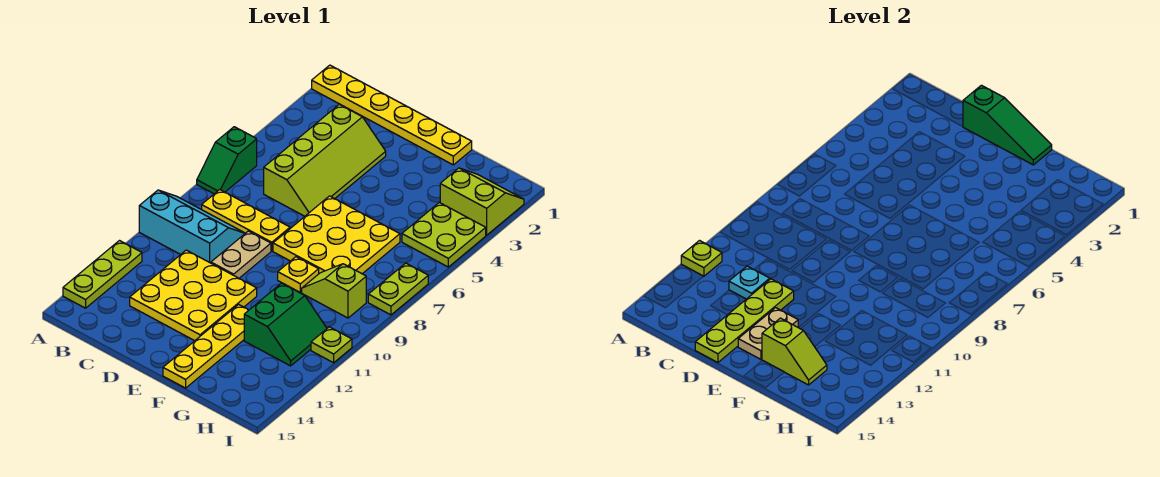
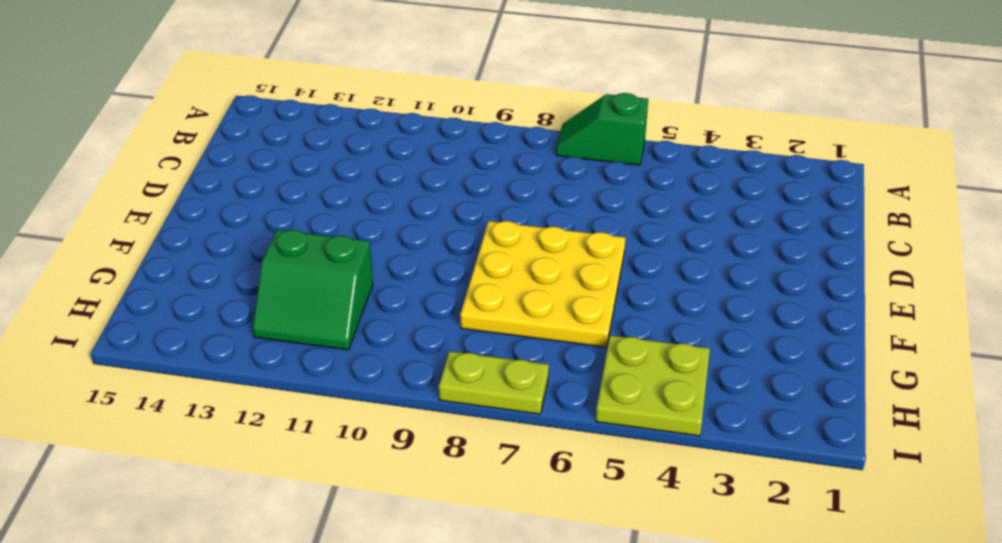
none -> yellow 1x6 plate [312,65,472,165]
none -> cyan 2x3 slope [139,190,245,263]
none -> lime 1x3 plate [63,241,142,308]

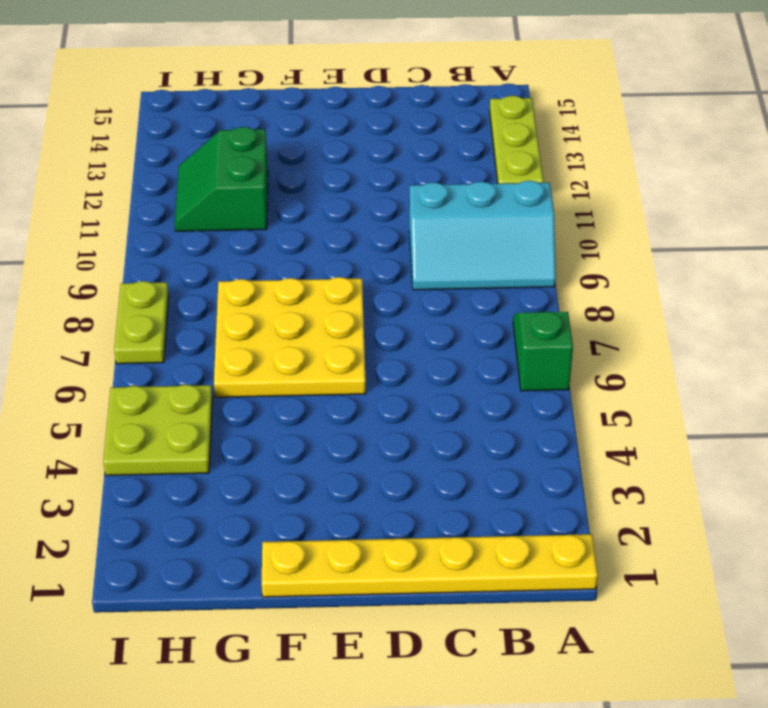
none -> yellow 1x3 plate [202,190,290,251]
none -> lime 2x4 slope [264,104,386,216]
none -> yellow 3x3 plate [130,250,257,341]

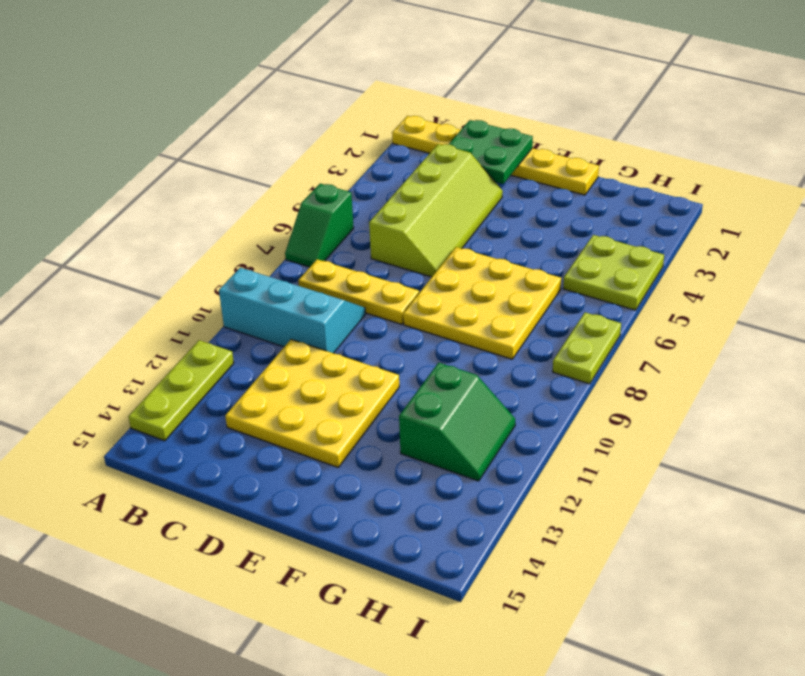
green 2x2 plate [448,120,533,184] -> green 1x3 slope [963,85,1052,165]
none -> tan 1x2 plate [211,231,271,278]
none -> yellow 1x1 plate [278,257,319,292]
none -> yellow 1x4 plate [163,304,249,388]

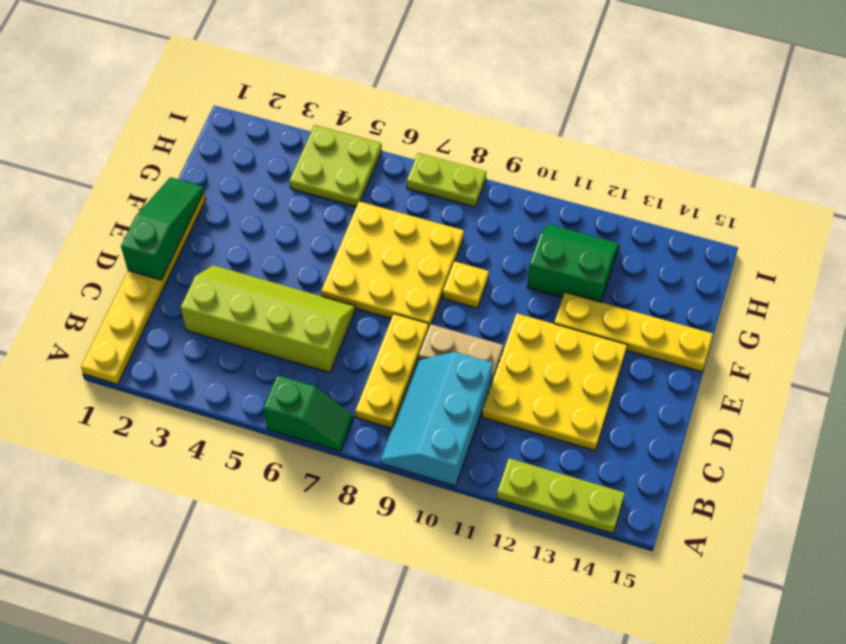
none -> lime 1x2 slope [302,264,366,318]
none -> lime 2x2 slope [440,168,524,235]
none -> lime 1x1 plate [311,327,352,363]

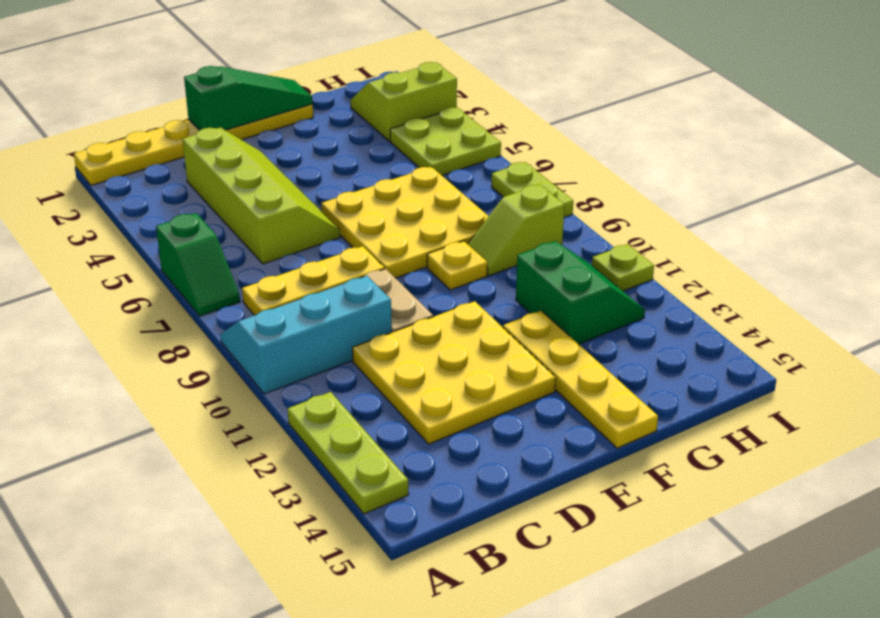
none -> lime 1x1 plate [681,241,722,276]
none -> cyan 1x1 plate [729,266,770,299]
none -> lime 1x4 plate [695,279,794,363]

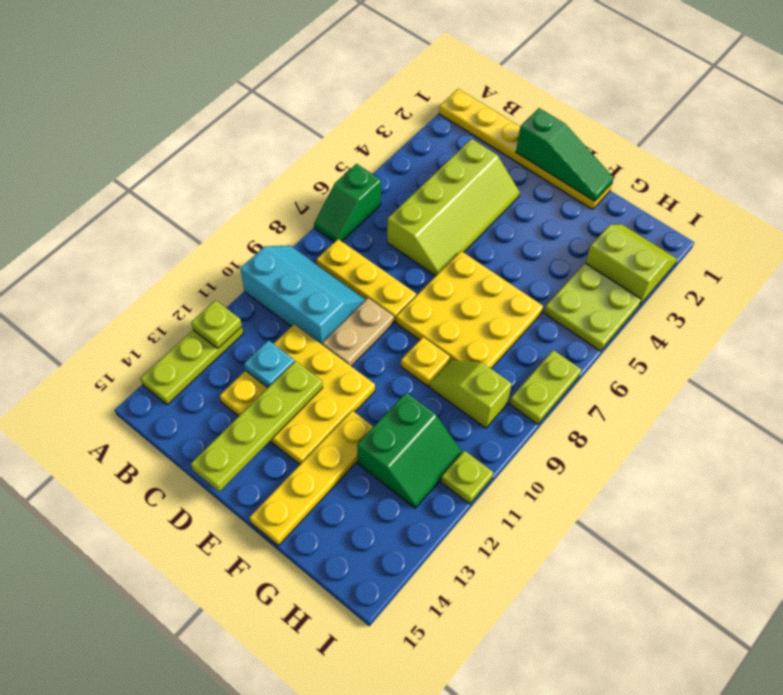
none -> tan 1x2 plate [738,308,798,359]
none -> lime 1x2 slope [762,318,827,385]

